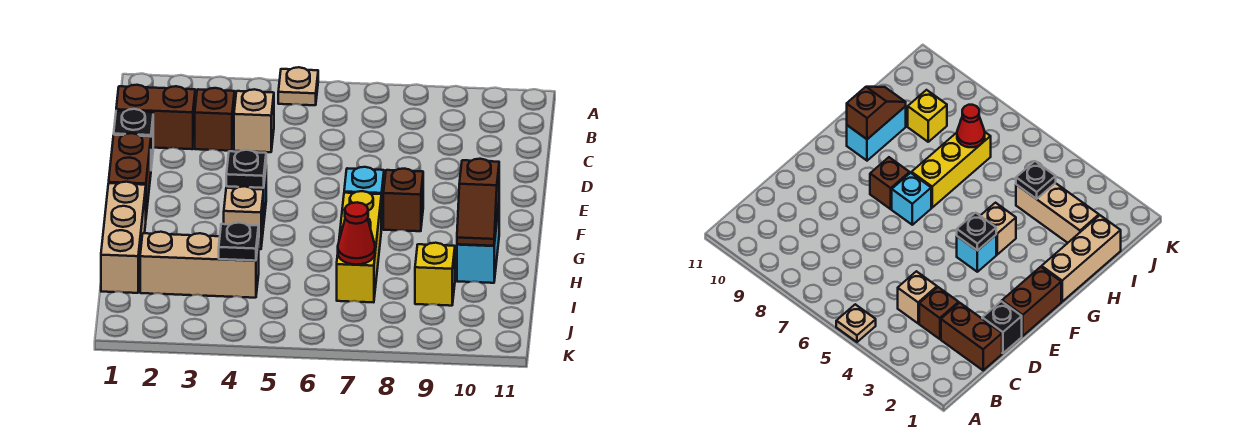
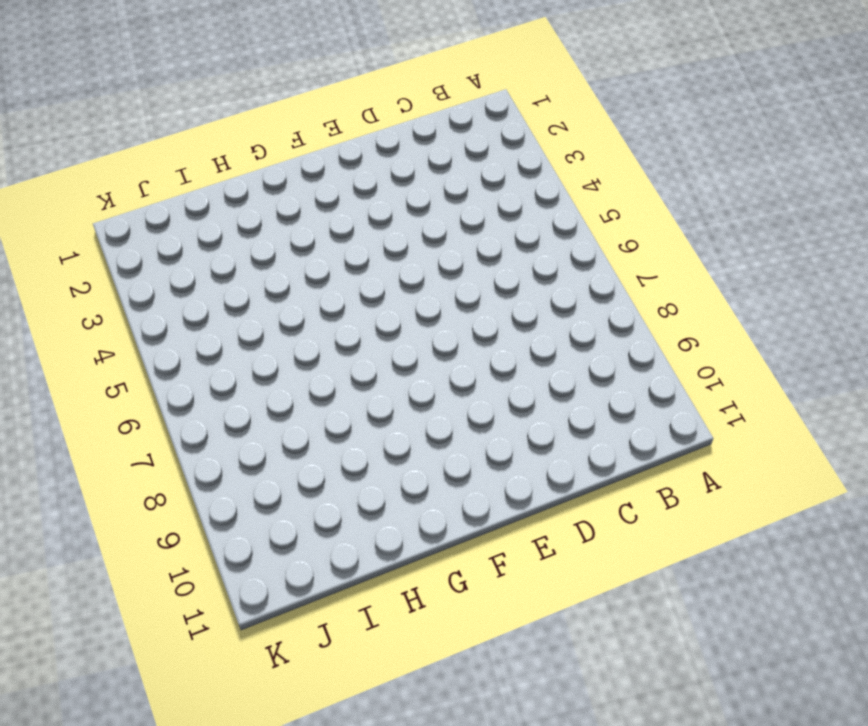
none -> tan 1x1 plate [278,67,318,105]
none -> brown 1x2 brick [116,85,195,149]
none -> brown 1x1 brick [195,88,235,151]

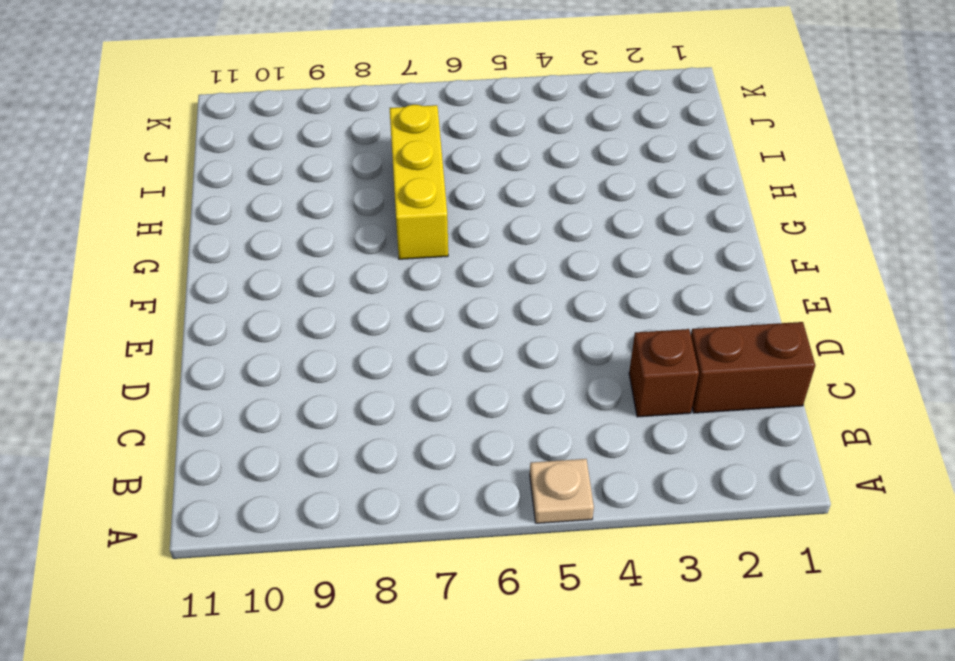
none -> tan 1x1 brick [234,89,274,152]
none -> black 1x1 brick [114,109,153,168]
none -> brown 1x2 brick [109,133,151,215]

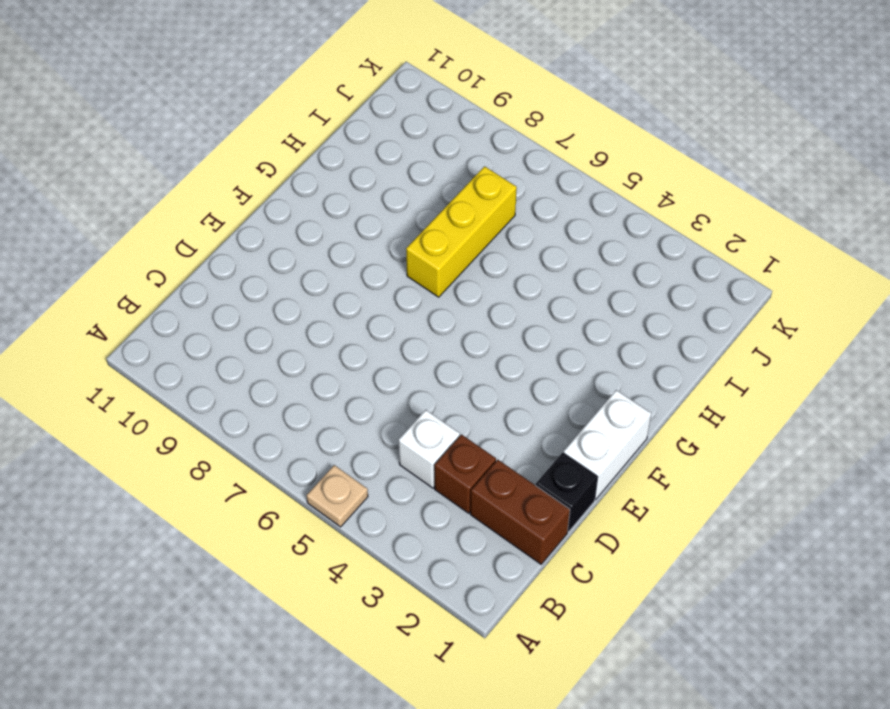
white 1x1 brick [399,410,460,488] -> tan 1x1 brick [234,89,274,152]
white 1x2 brick [563,390,651,500] -> brown 1x2 brick [109,133,151,215]
none -> cyan 1x1 brick [957,235,996,272]
none -> cyan 1x1 brick [344,167,384,229]
none -> brown 1x1 brick [383,169,423,231]

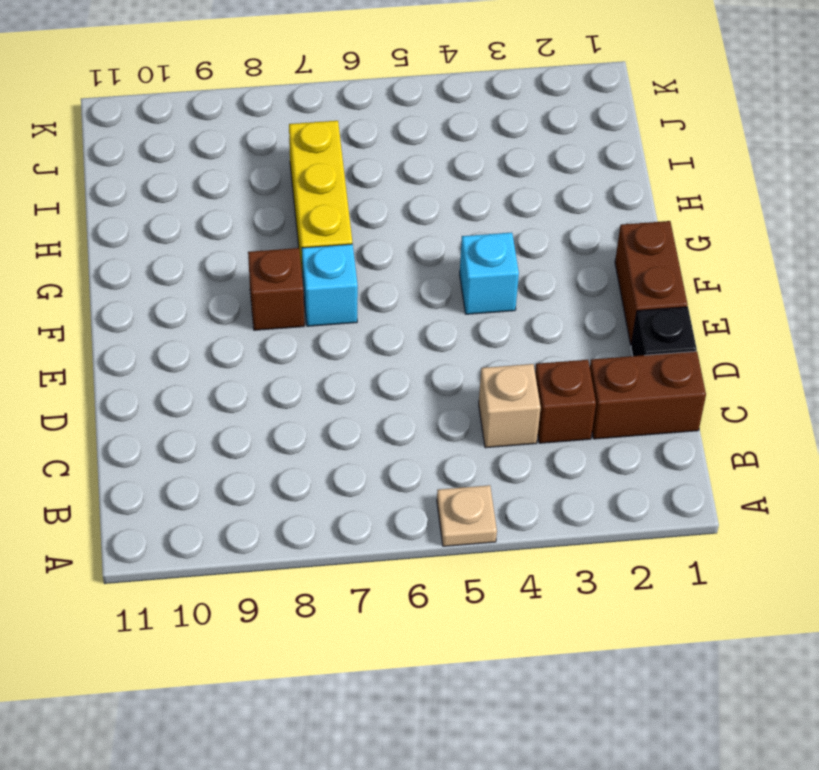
none -> tan 1x3 brick [101,182,146,293]
none -> tan 1x1 brick [224,186,264,249]
none -> cyan 1x2 brick [457,206,499,283]

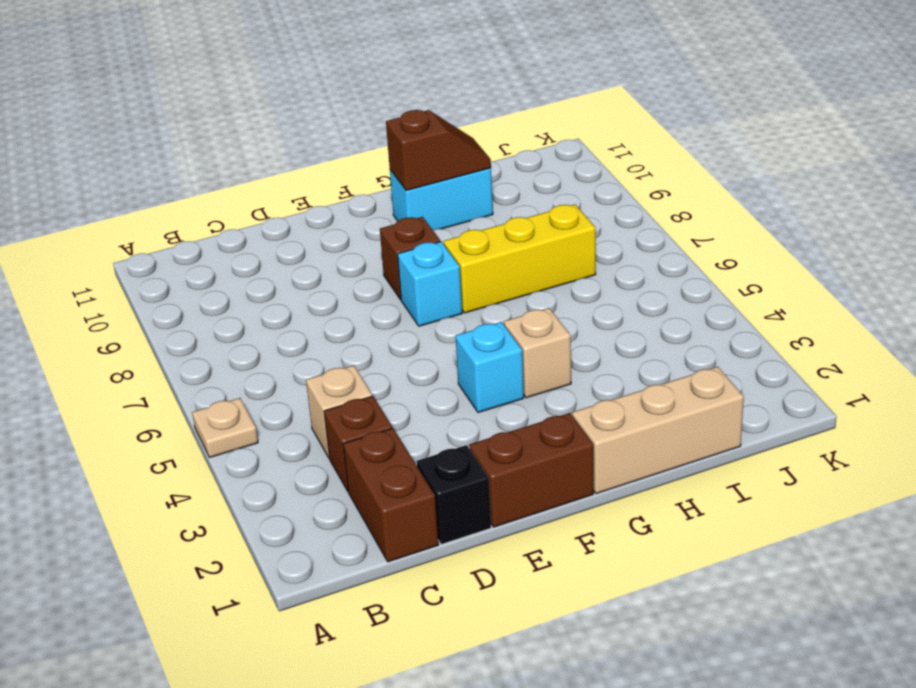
none -> tan 1x3 brick [140,232,259,298]
none -> yellow 1x1 brick [415,243,455,306]
none -> black 1x1 plate [226,150,266,188]

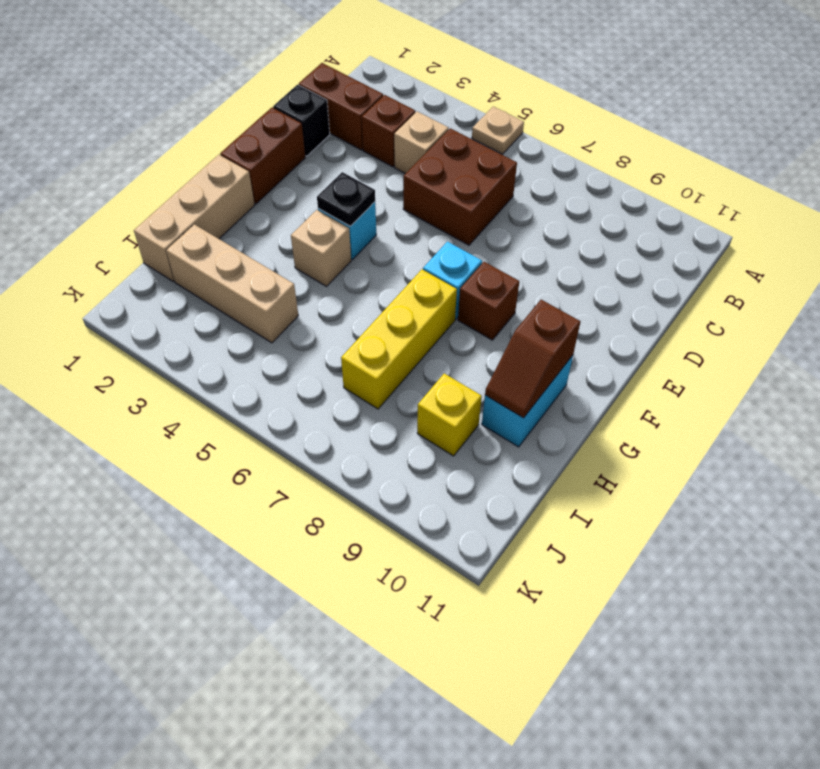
brown 2x2 brick [403,128,517,245] -> none
none -> black 1x1 plate [219,223,259,261]
none -> red 1x1 cone [338,202,375,265]

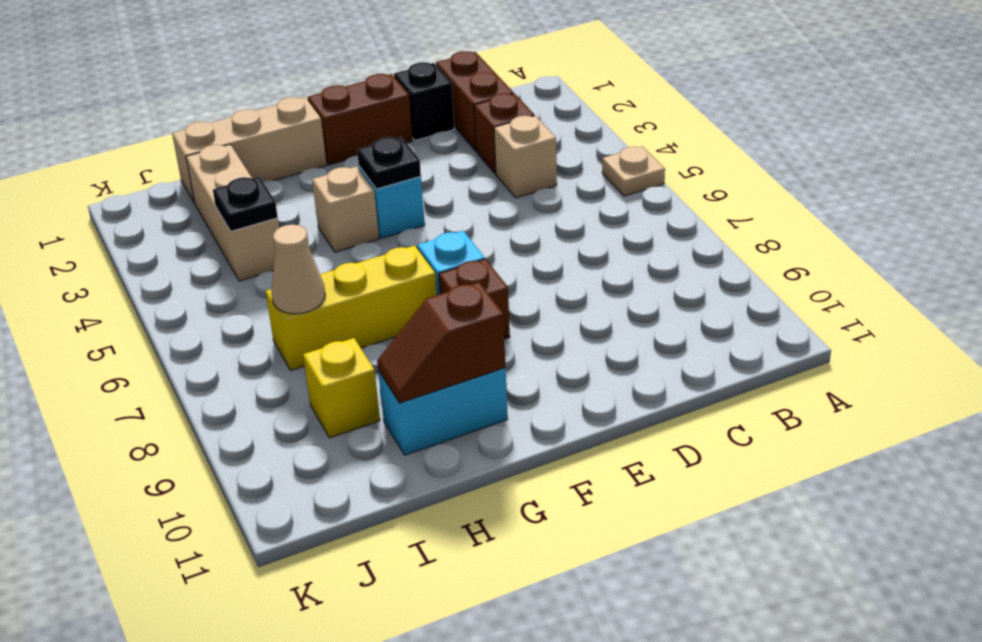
tan 1x1 cone [271,225,325,314] -> red 1x1 cone [338,202,375,265]

